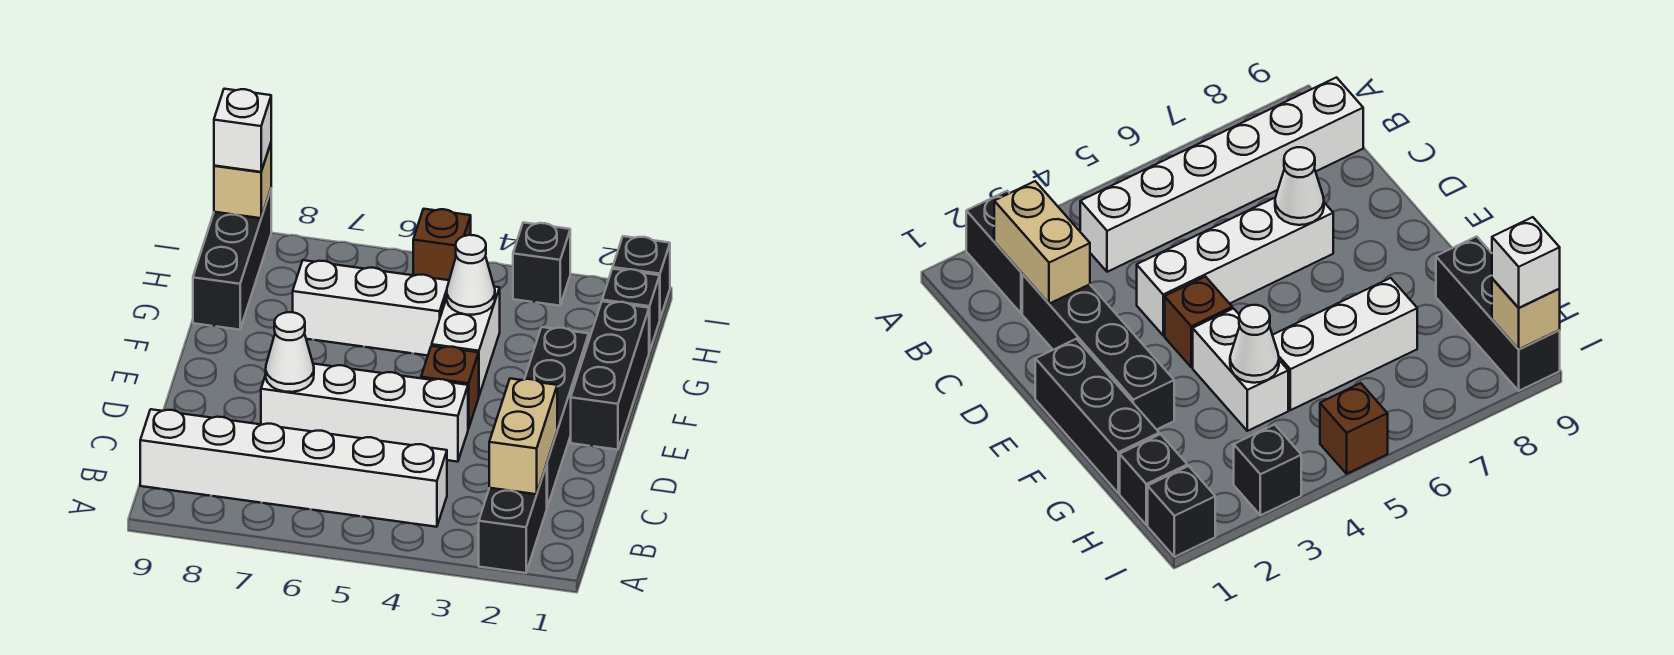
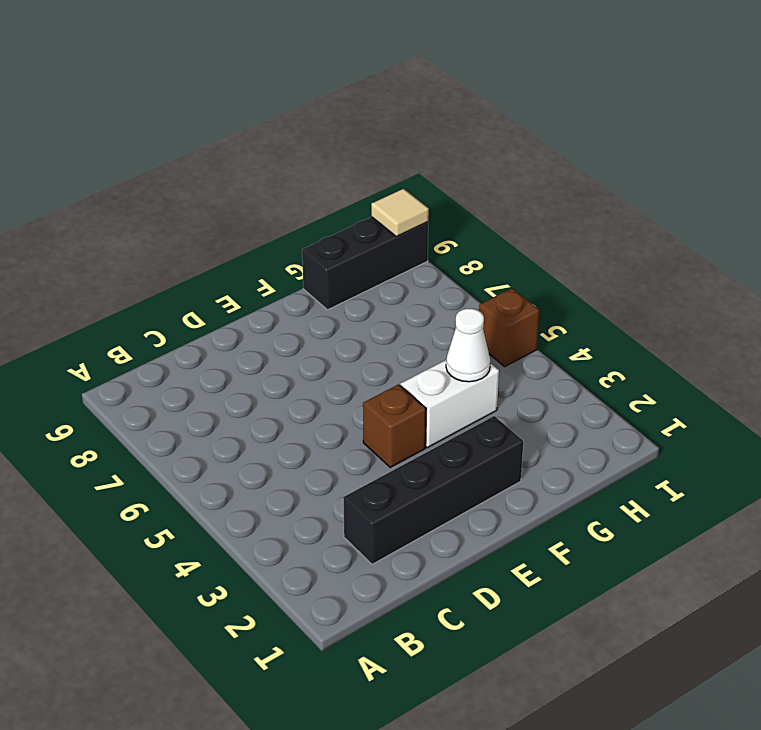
tan 1x1 tile [371,189,429,237] -> tan 1x1 brick [214,144,271,218]
none -> black 1x2 brick [479,465,547,573]
none -> white 1x6 brick [140,409,447,527]
none -> white 1x4 brick [261,364,468,462]

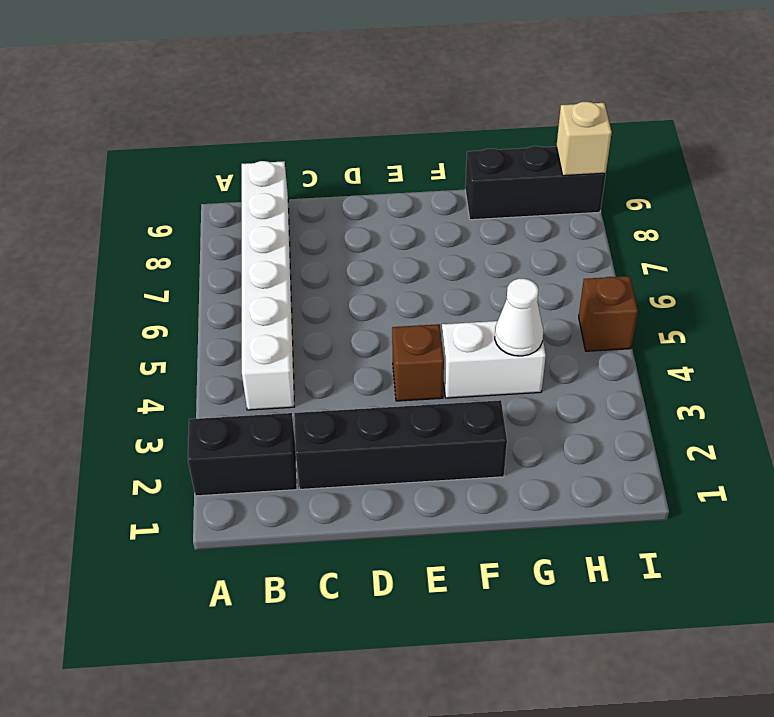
none -> white 1x4 brick [261,364,468,462]
none -> black 1x3 brick [571,301,649,450]
none -> white 1x3 brick [293,260,449,356]

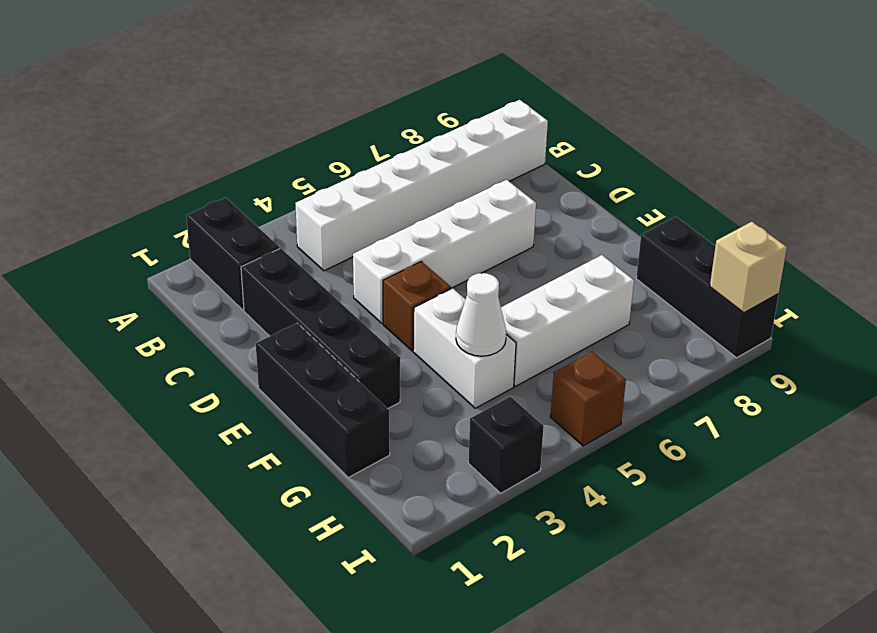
none -> black 1x1 brick [602,269,660,352]
none -> black 1x1 brick [613,236,670,318]
none -> tan 1x2 brick [489,379,557,494]

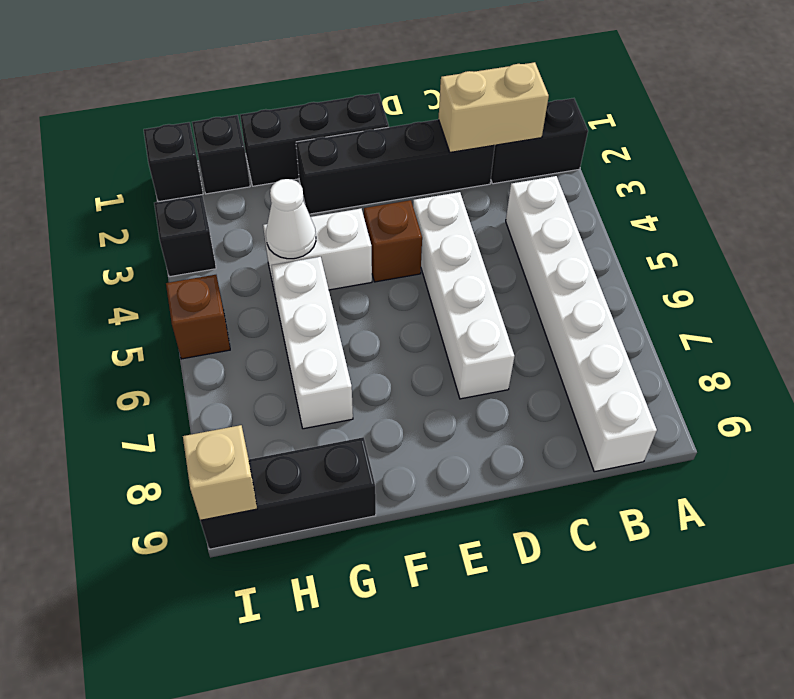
none -> white 1x1 cone [266,312,314,392]
none -> white 1x1 brick [214,89,271,172]

